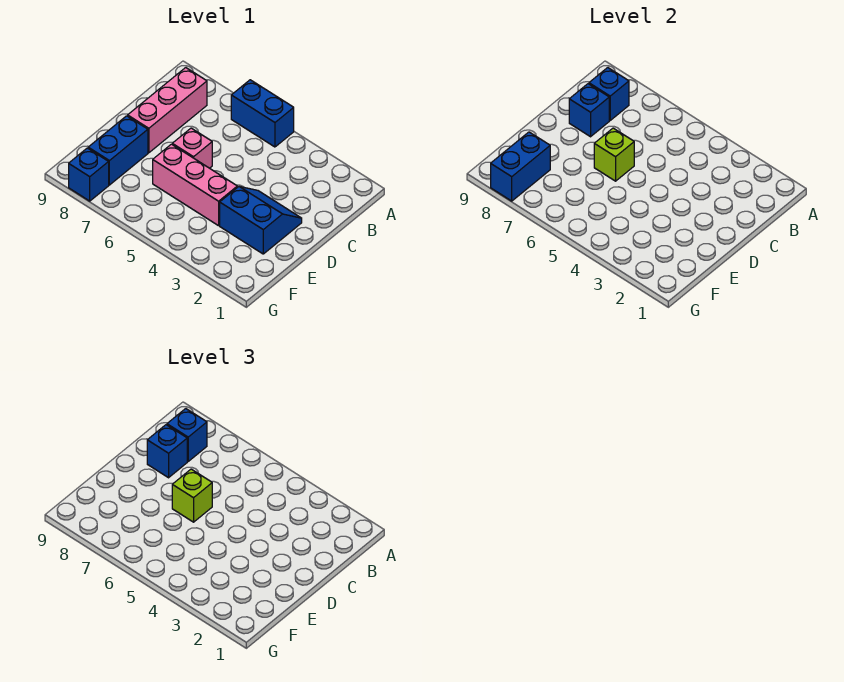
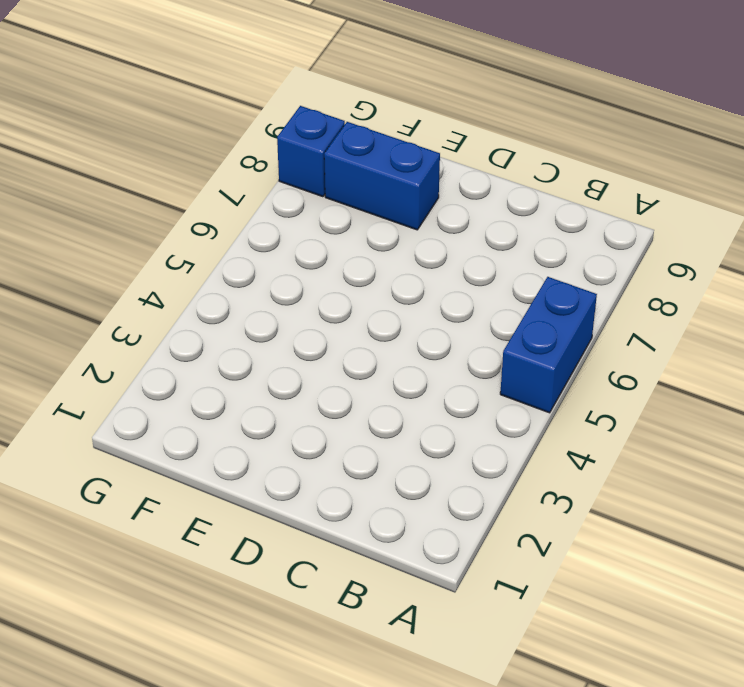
none -> pink 1x3 brick [128,68,207,153]
none -> blue 2x2 slope [220,187,302,254]
none -> pink 1x1 brick [172,128,212,168]

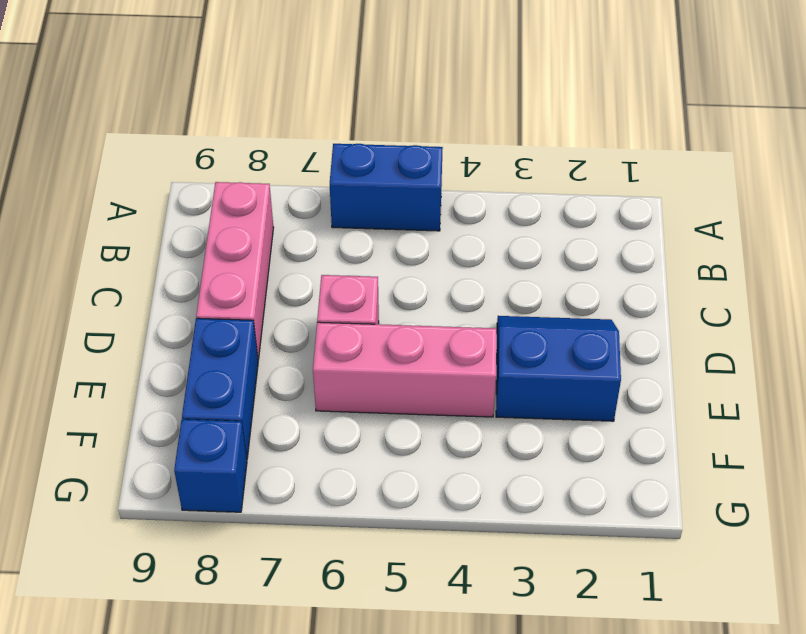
none -> blue 1x1 brick [589,68,629,120]
none -> blue 1x1 brick [569,84,609,137]
none -> lime 1x1 brick [594,128,634,181]

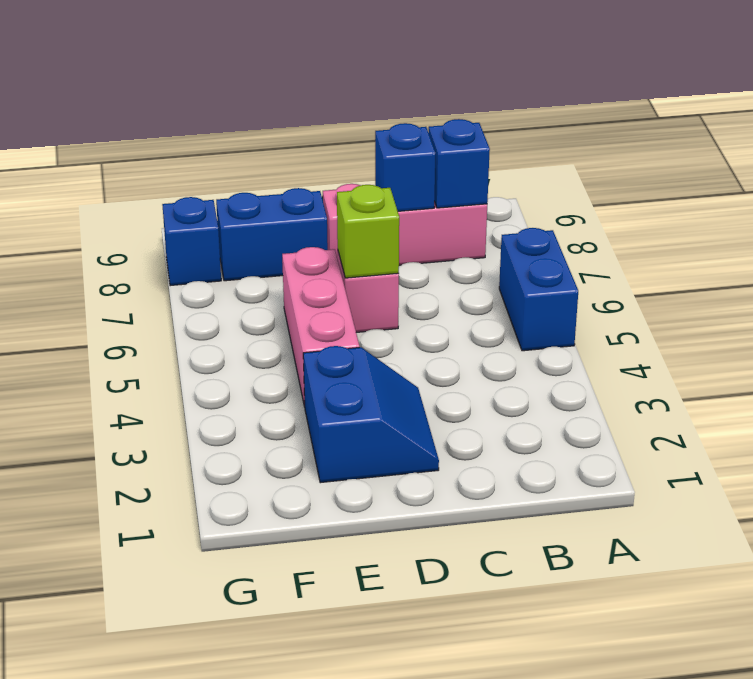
none -> blue 1x2 brick [491,132,550,201]
none -> blue 1x1 brick [167,409,207,461]
none -> blue 1x1 brick [147,425,187,478]

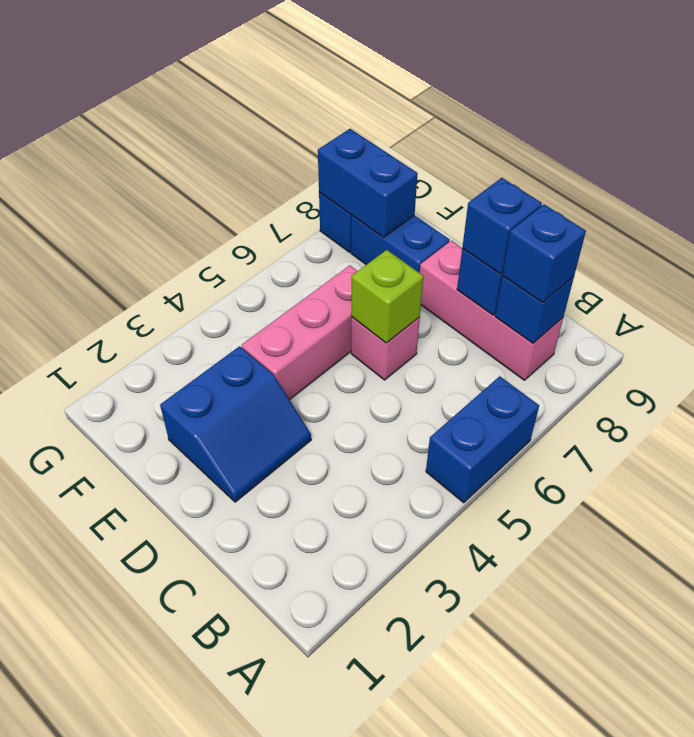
none -> lime 1x1 brick [172,469,212,522]

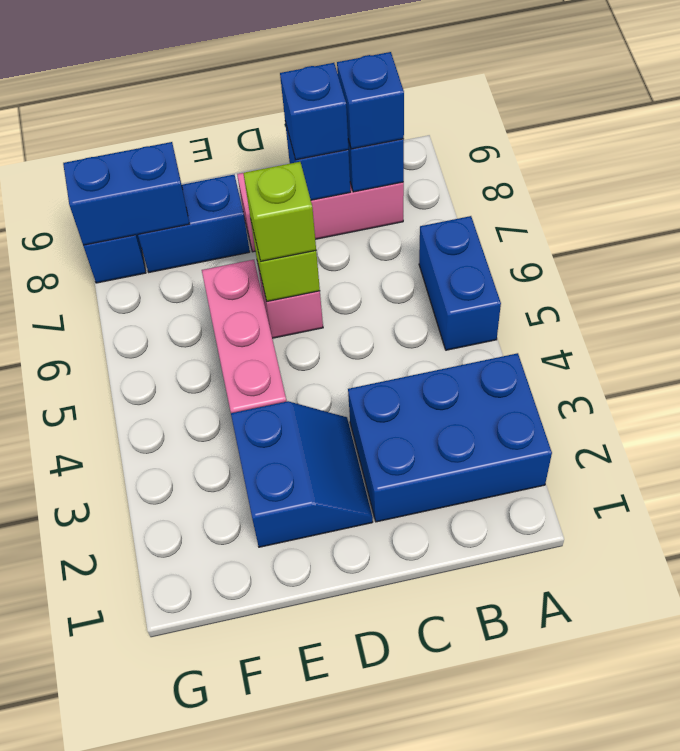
blue 2x3 brick [348,353,552,522] -> none

